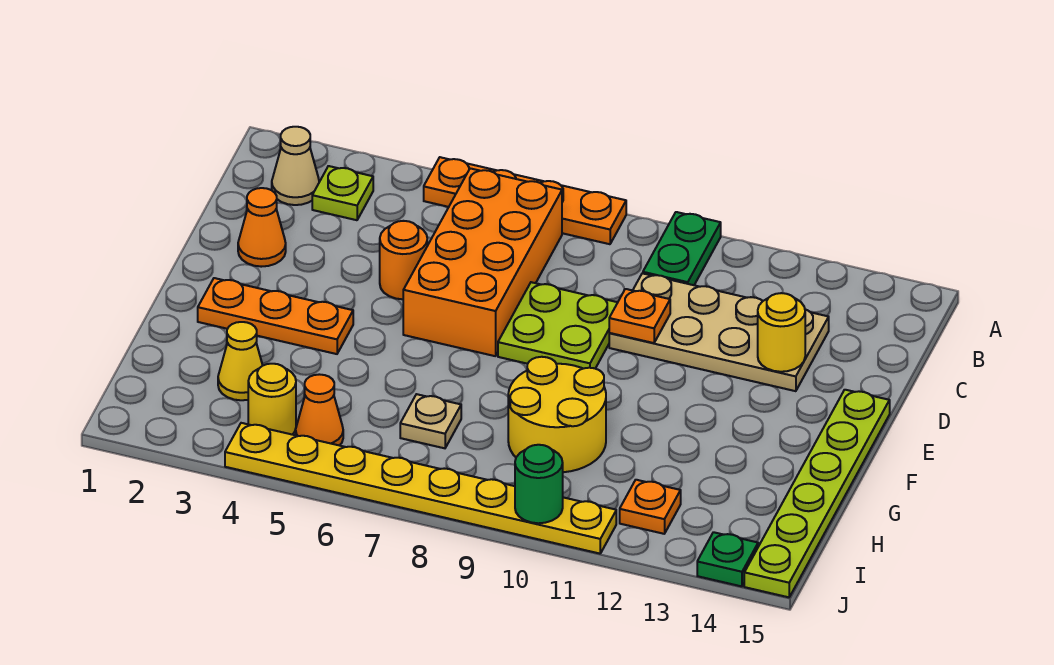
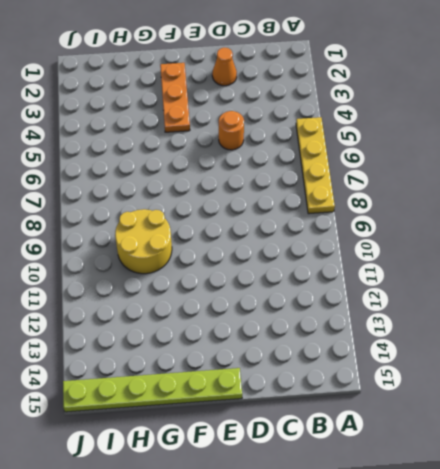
yellow 1x4 plate [296,117,335,214] -> orange 1x4 plate [424,157,626,244]
none -> green 1x2 plate [643,212,721,285]
none -> tan 1x1 cone [272,127,319,205]
none -> lime 1x1 plate [312,166,373,220]

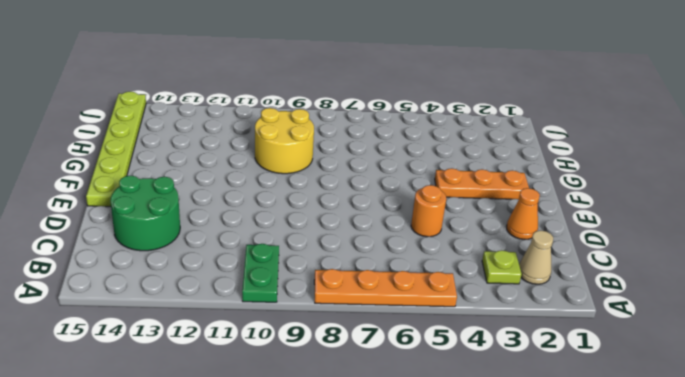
green 2x2 round brick [110,176,180,251] -> tan 2x4 plate [609,273,829,391]
none -> orange 2x4 brick [403,168,562,356]
none -> lime 2x2 plate [498,282,618,369]
none -> yellow 1x1 cone [218,322,263,400]

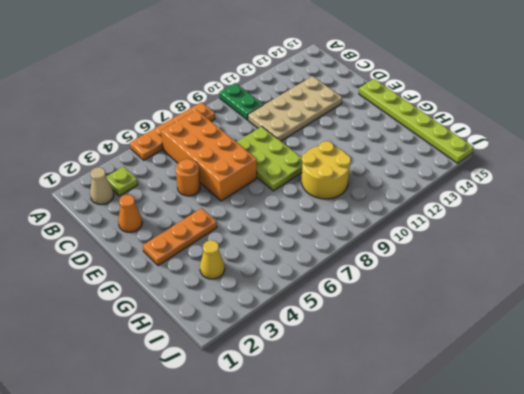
lime 2x3 plate [237,127,302,191] -> lime 2x2 plate [498,282,618,369]
none -> tan 1x1 plate [400,394,461,448]
none -> yellow 1x1 round brick [248,364,296,434]
none -> orange 1x1 cone [296,374,343,446]

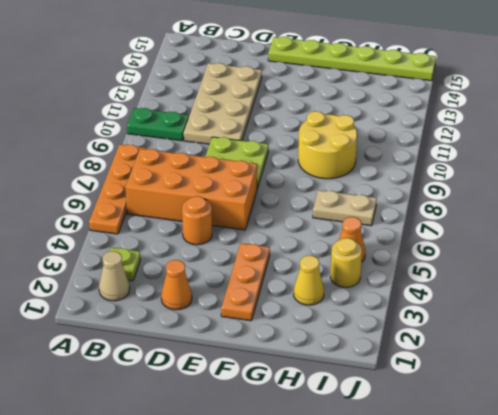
tan 1x2 plate [313,190,377,226] -> tan 1x1 plate [400,394,461,448]
none -> orange 1x1 plate [620,480,681,534]
none -> yellow 1x8 plate [225,423,616,554]
none -> green 1x1 plate [697,532,758,586]

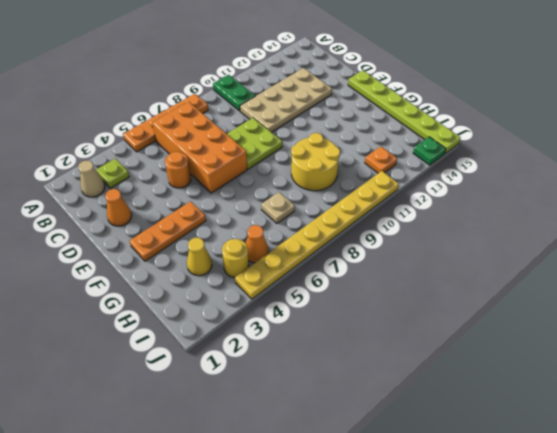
none -> orange 1x1 plate [609,289,670,343]
none -> yellow 1x1 round brick [758,293,805,372]
none -> green 1x1 round brick [515,445,563,523]

